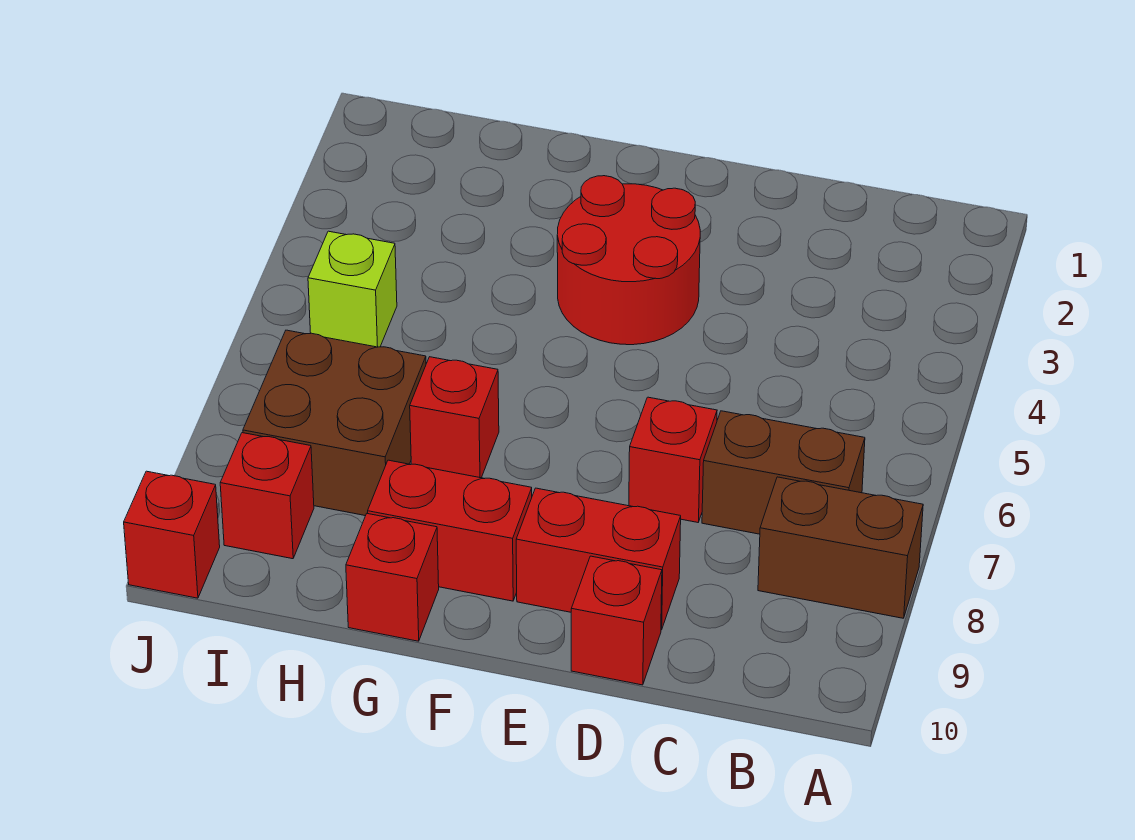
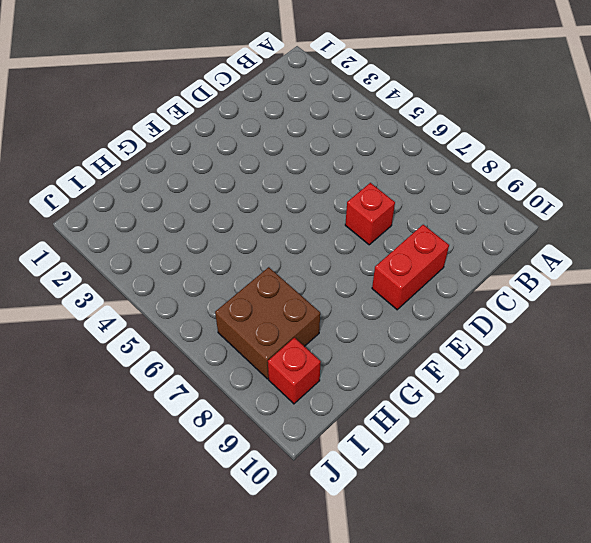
none -> brown 1x2 brick [758,477,923,618]
none -> brown 1x2 brick [702,411,865,534]
none -> red 1x1 brick [571,556,662,685]

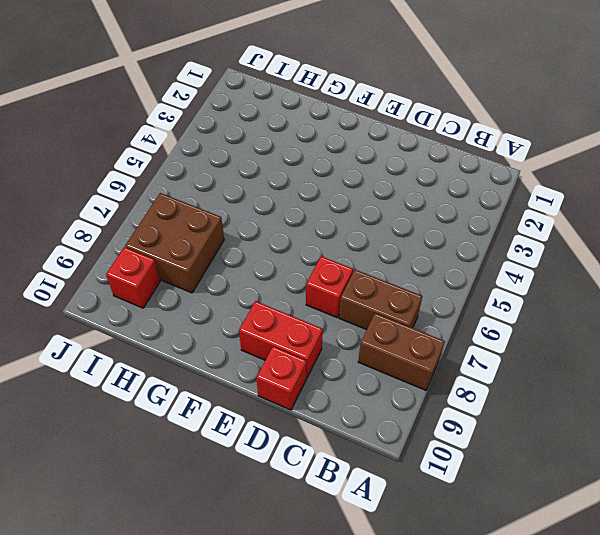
none -> red 2x2 round brick [557,176,700,345]
none -> red 1x2 brick [368,460,532,601]
none -> red 1x1 brick [410,357,499,478]

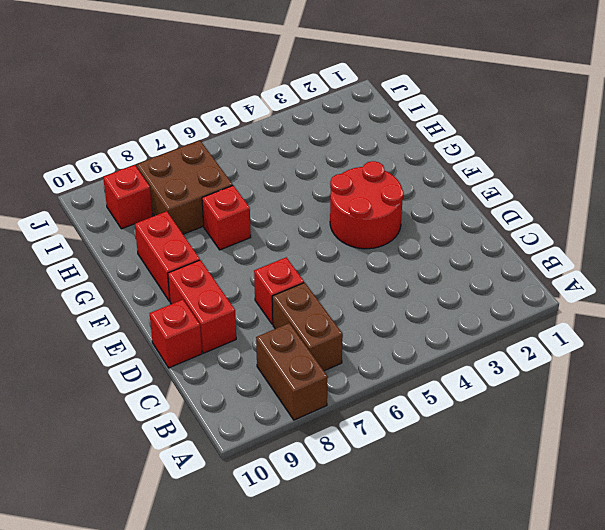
none -> red 1x1 brick [346,513,439,641]
none -> lime 1x1 brick [308,231,397,347]
none -> red 1x1 brick [124,471,220,598]

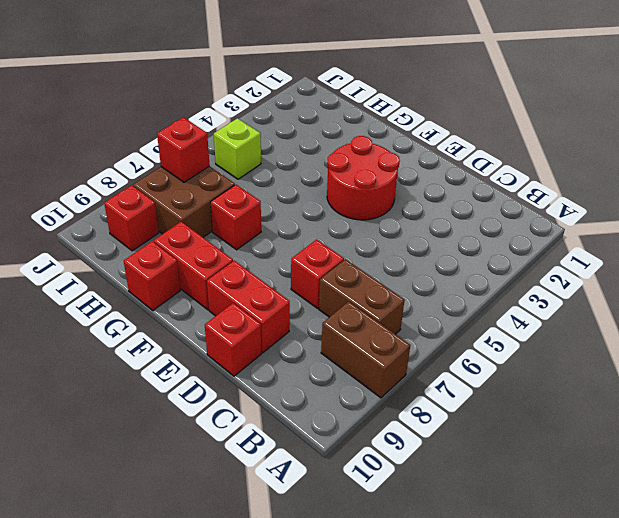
red 1x1 brick [157,117,210,182] -> red 1x1 brick moved to [124,471,220,598]

